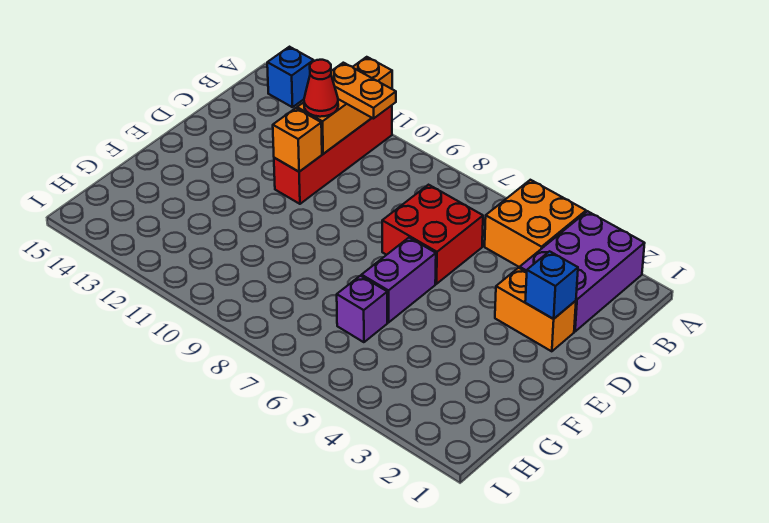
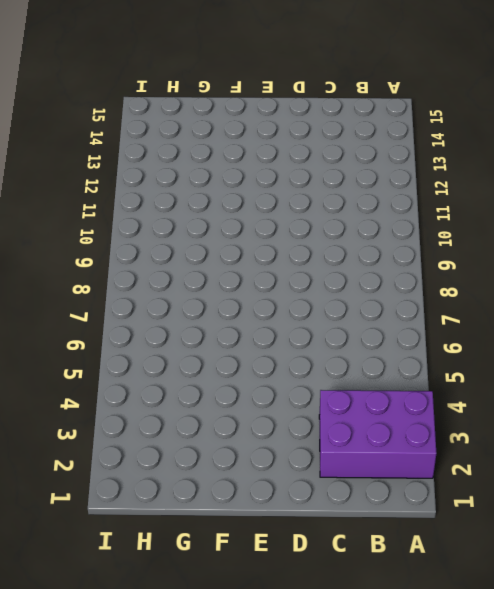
none -> orange 2x2 brick [485,180,586,267]
none -> red 1x4 brick [274,105,392,204]
none -> blue 1x1 brick [267,47,314,107]

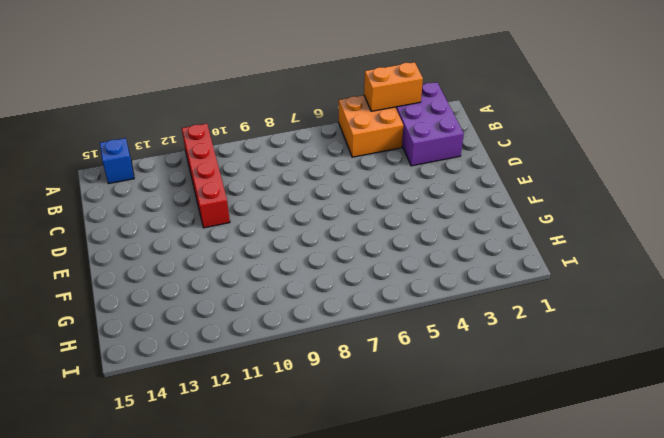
orange 1x2 brick [364,62,423,111] -> orange 1x2 brick moved to [495,268,576,351]
none -> red 2x2 brick [382,185,483,284]
none -> purple 1x2 brick [362,238,436,323]
none -> purple 1x1 brick [337,276,387,342]

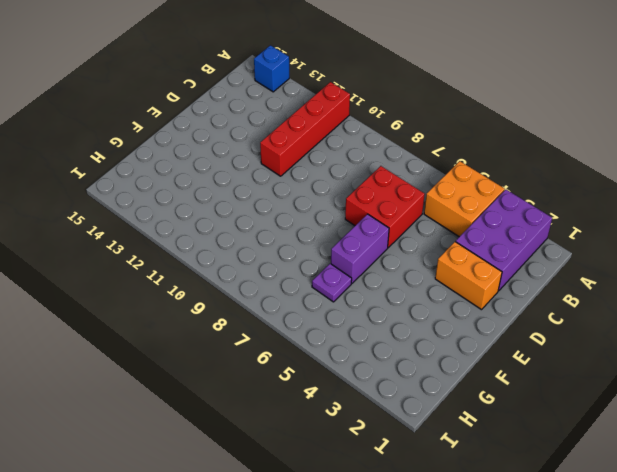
purple 1x1 plate [312,264,352,302] -> purple 1x1 brick [337,276,387,342]
none -> orange 1x3 brick [297,57,392,154]
none -> blue 1x1 brick [525,251,578,319]
none -> orange 1x1 brick [273,108,322,172]

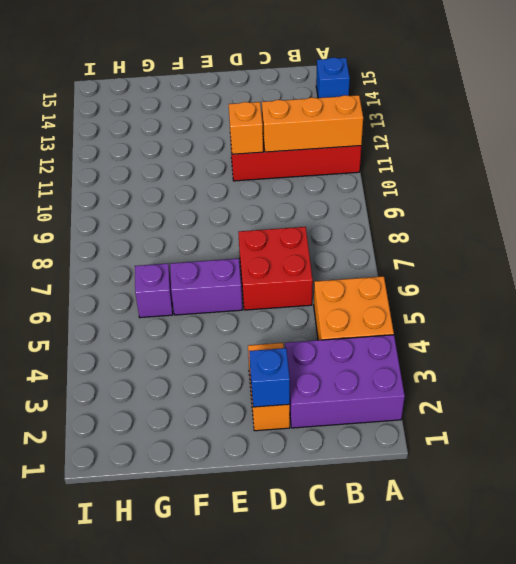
none -> orange 1x2 plate [331,63,396,119]
none -> red 1x1 cone [304,60,338,117]

